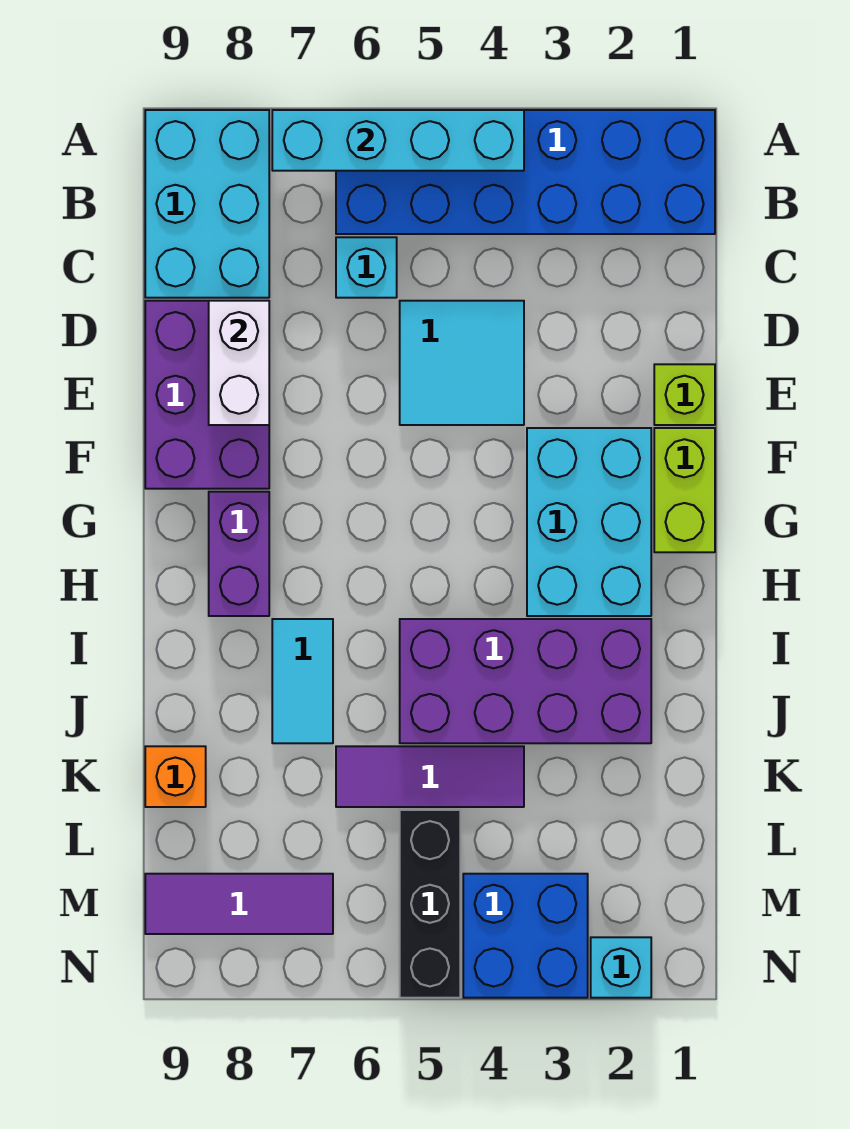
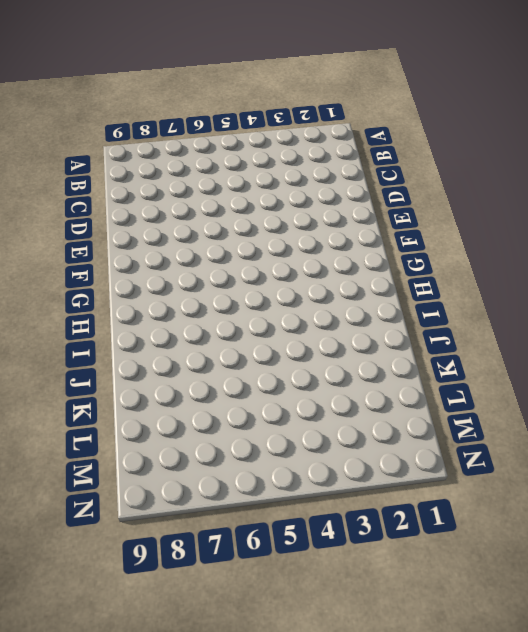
none -> blue 2x6 brick [336,110,715,234]
none -> cyan 2x3 brick [145,110,269,298]
none -> cyan 1x1 brick [336,237,397,298]

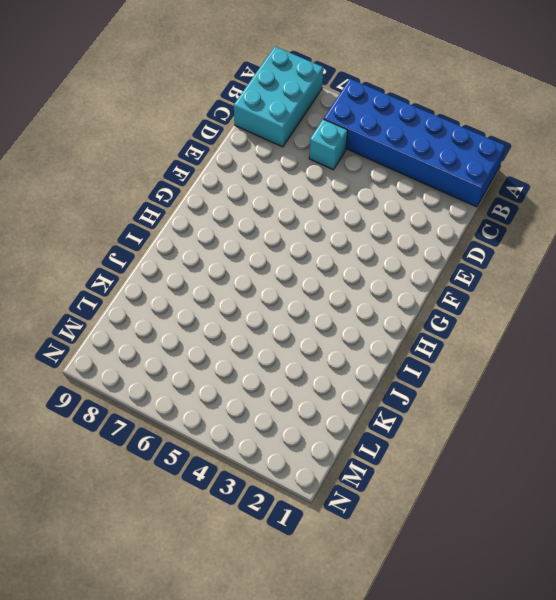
none -> cyan 2x2 tile [400,301,524,425]
none -> purple 2x3 brick [145,301,269,489]
none -> lime 1x1 brick [654,364,715,425]

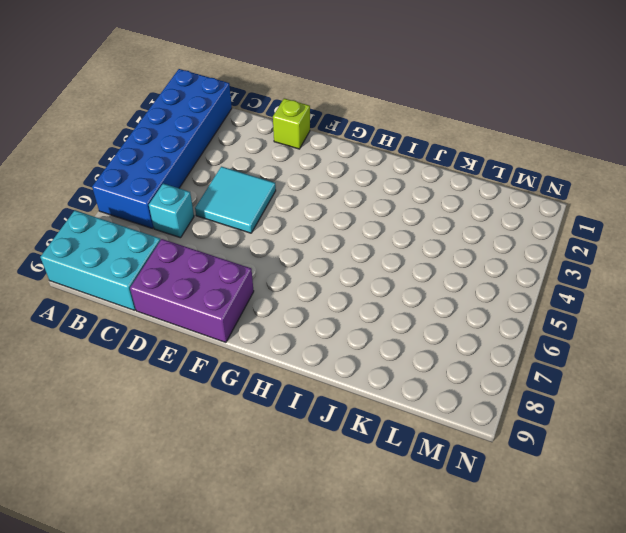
none -> lime 1x2 brick [654,428,715,552]
none -> cyan 2x3 brick [527,428,651,616]
none -> purple 1x2 brick [209,492,269,616]

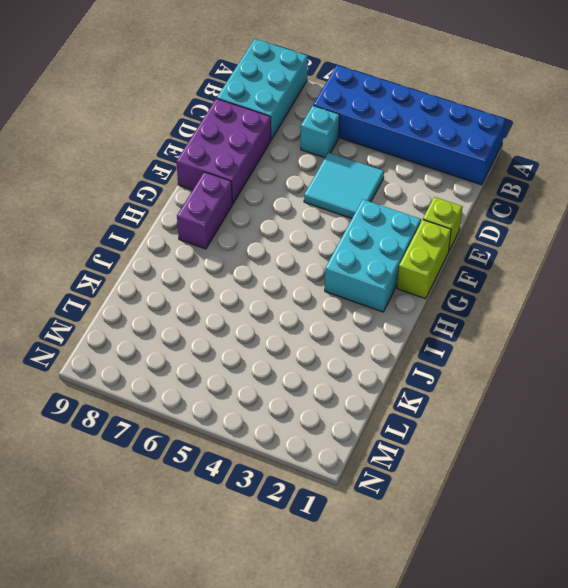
none -> purple 2x4 brick [400,619,651,743]
none -> cyan 1x2 tile [272,619,333,743]
none -> purple 1x3 tile [336,746,524,807]

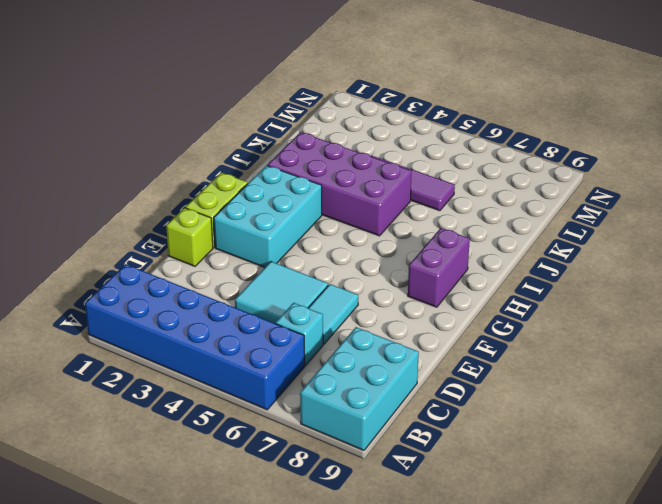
cyan 1x2 tile [308,284,358,345] -> cyan 1x2 tile moved to [272,619,333,743]
none -> purple 2x3 brick [145,301,269,489]
none -> orange 1x1 brick [145,746,206,807]
none -> black 1x3 brick [400,810,460,998]

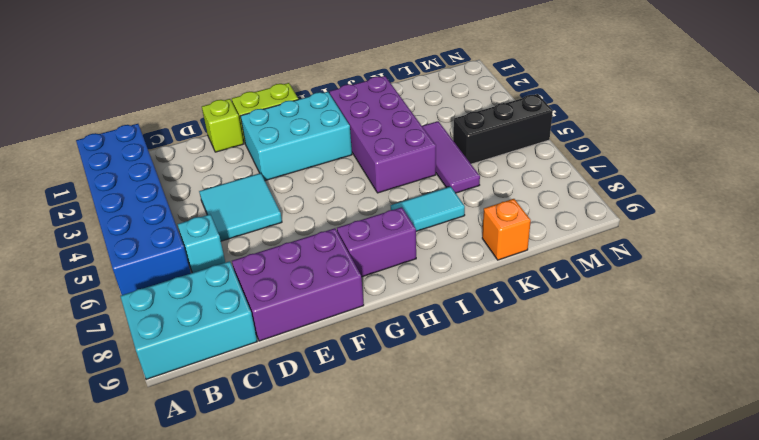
none -> blue 2x2 brick [463,874,588,998]
none -> purple 1x3 tile [145,874,333,934]
none -> cyan 1x1 brick [591,937,651,998]

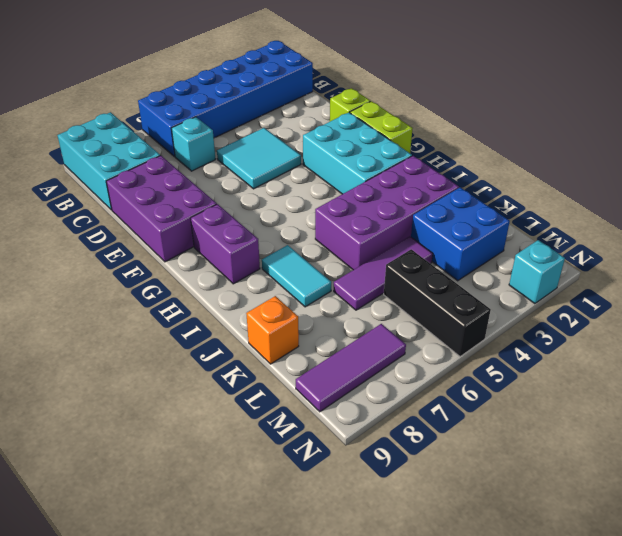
blue 2x2 brick [411,187,510,281] -> blue 2x2 brick moved to [463,874,588,998]
none -> cyan 1x4 brick [272,110,524,171]
none -> white 1x2 brick [209,301,269,425]

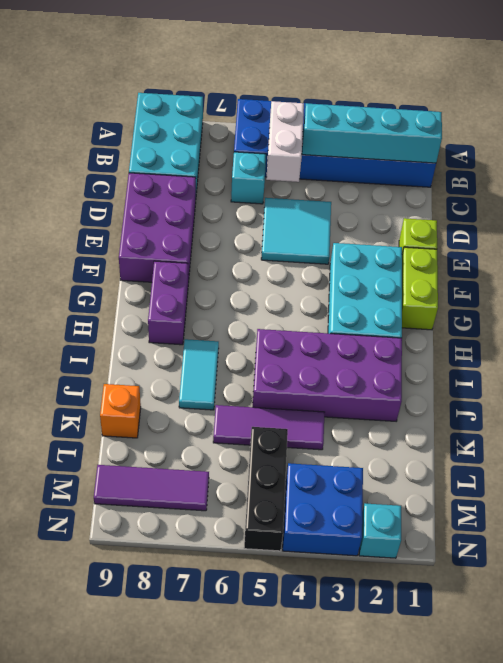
cyan 1x4 brick [302,103,442,163] -> cyan 1x4 brick moved to [272,110,524,171]
white 1x2 brick [266,101,304,182] -> white 1x2 brick moved to [209,301,269,425]

